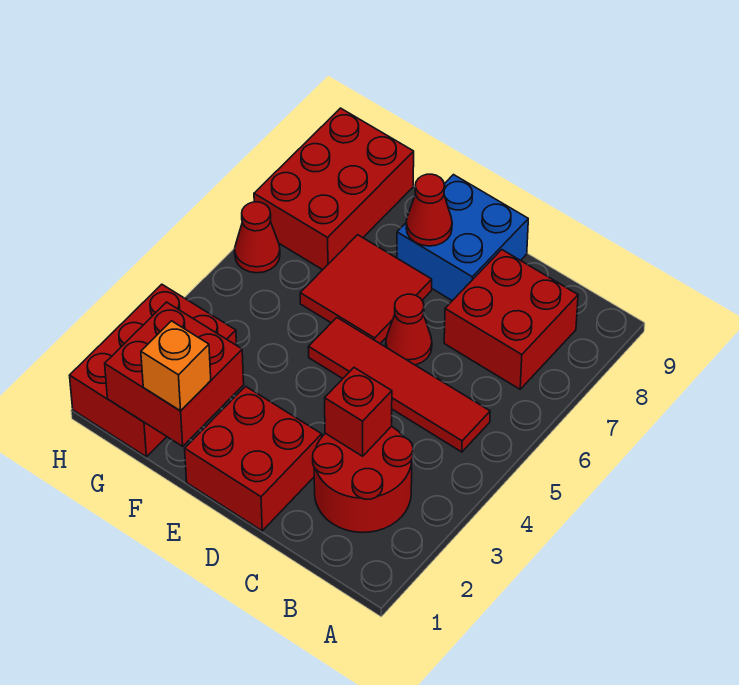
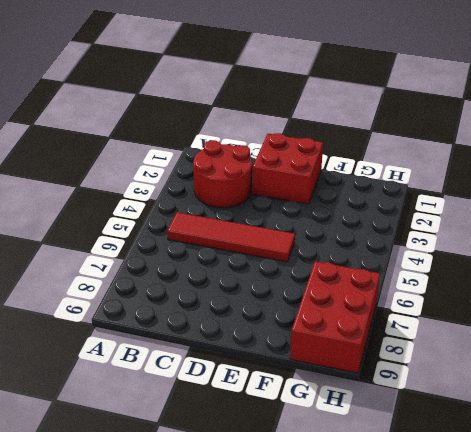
none -> red 2x2 brick [444,250,578,389]
none -> red 1x1 cone [386,294,432,365]
none -> blue 2x2 brick [397,175,528,301]

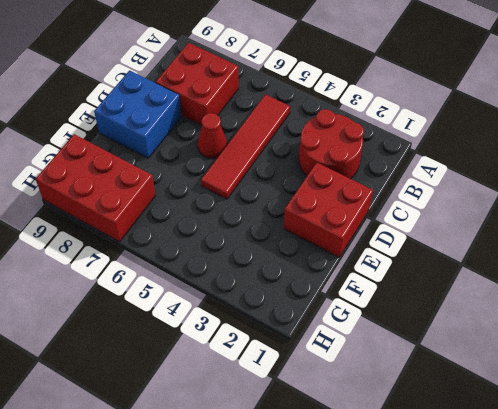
none -> red 2x2 tile [300,235,432,344]
none -> red 2x3 brick [70,284,236,457]
none -> red 1x1 cone [235,202,280,273]

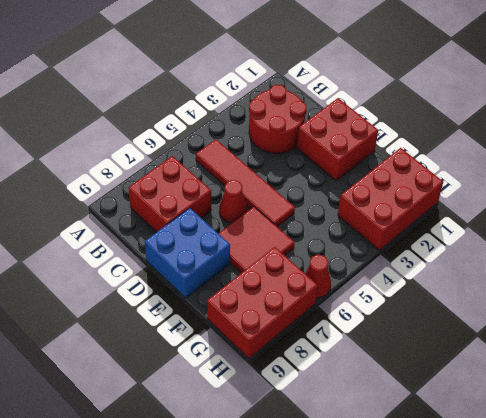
none -> red 1x1 brick [325,368,392,456]
none -> red 1x1 cone [406,174,452,246]
none -> red 2x2 brick [105,302,244,446]

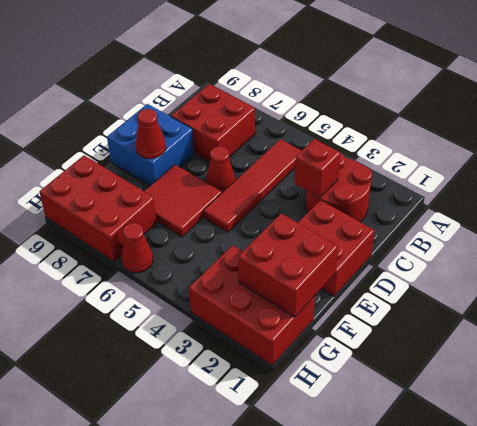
none -> orange 1x1 brick [141,321,211,411]

